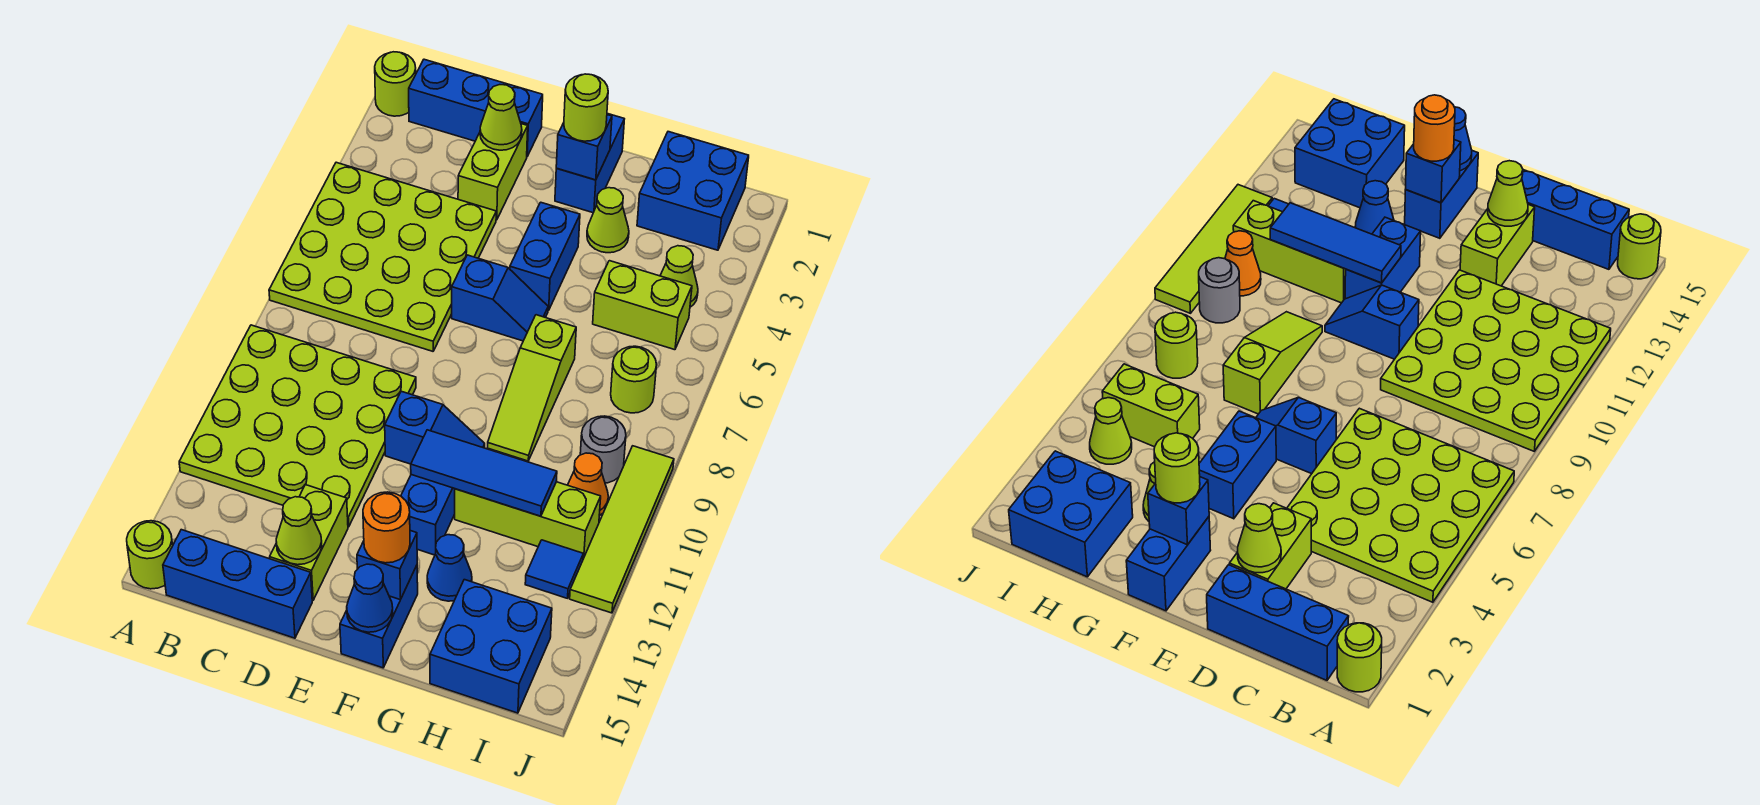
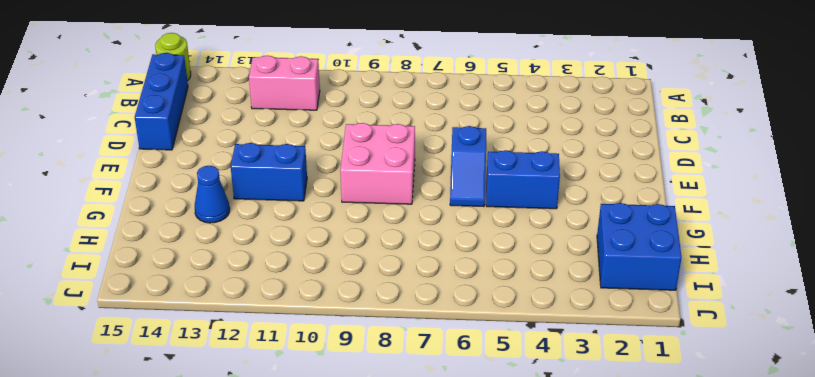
pink 1x2 brick [249,56,320,110] -> lime 4x4 plate [179,325,416,527]
pink 2x2 brick [340,123,415,204] -> none
none -> lime 1x1 round brick [375,52,416,116]
none -> lime 4x4 plate [269,162,496,351]
none -> blue 1x3 brick [409,59,543,156]
none -> lime 1x2 brick [458,124,528,220]

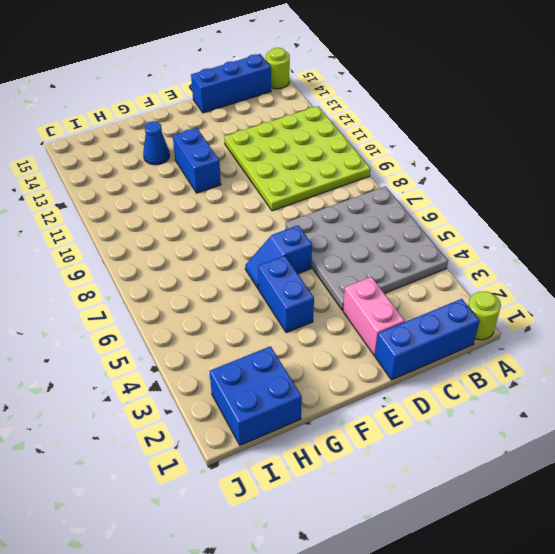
grey 4x4 plate [286,186,448,310] -> lime 4x4 plate [269,162,496,351]
pink 1x2 brick [343,277,405,356] -> lime 1x2 brick [458,124,528,220]
none -> lime 1x2 brick [270,485,348,600]
none -> blue 1x2 slope [385,391,485,464]
none -> blue 1x2 brick [555,114,624,213]
none -> blue 1x2 brick [340,565,418,668]

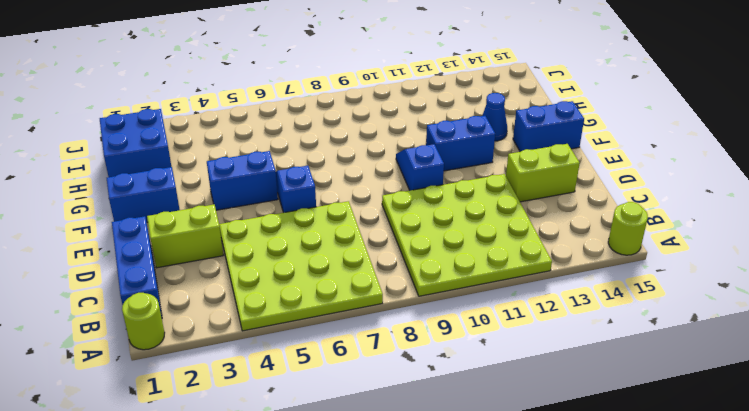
none -> blue 1x3 brick [163,530,312,638]
none -> lime 1x1 cone [587,188,629,253]
none -> lime 1x3 slope [488,315,576,461]
none -> lime 1x3 brick [455,482,601,559]

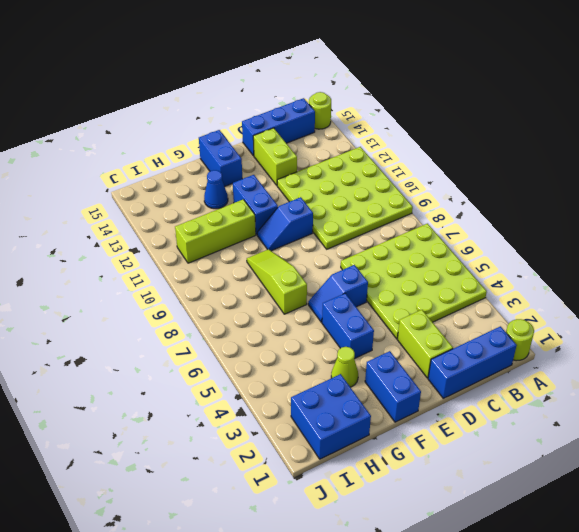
none -> lime 1x2 brick [593,261,692,350]
none -> blue 2x2 brick [430,580,552,713]
none -> lime 1x1 cone [660,246,698,307]
none -> lime 1x1 round brick [611,346,657,413]

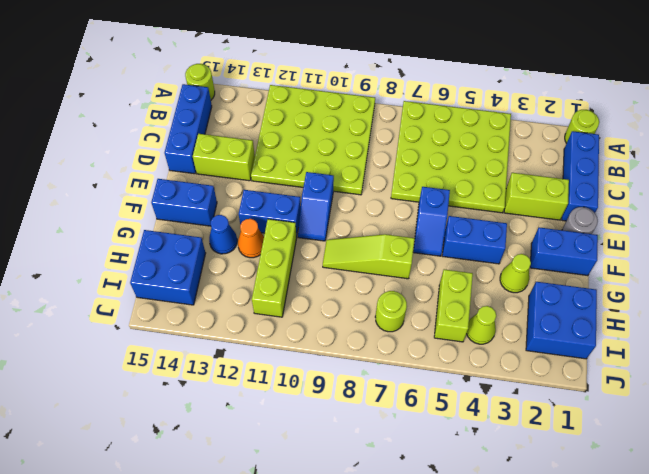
grey 1x1 round brick [562,207,598,234] -> grey 1x1 round brick moved to [580,416,626,483]
orange 1x1 cone [238,219,264,258] -> orange 1x1 cone moved to [568,453,608,516]
none -> blue 1x1 tile [525,540,583,598]
none -> lime 1x4 tile [570,446,674,613]
none -> lime 1x1 cone [480,85,522,150]
none -> lime 1x1 cone [276,497,322,565]

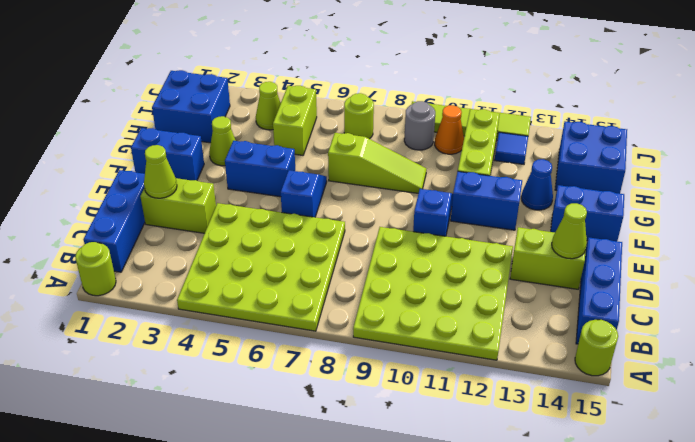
none -> blue 1x1 brick [556,115,612,180]
none -> blue 1x3 tile [411,430,557,516]
none -> blue 1x1 brick [357,531,417,600]
none -> blue 1x1 cone [347,564,393,632]

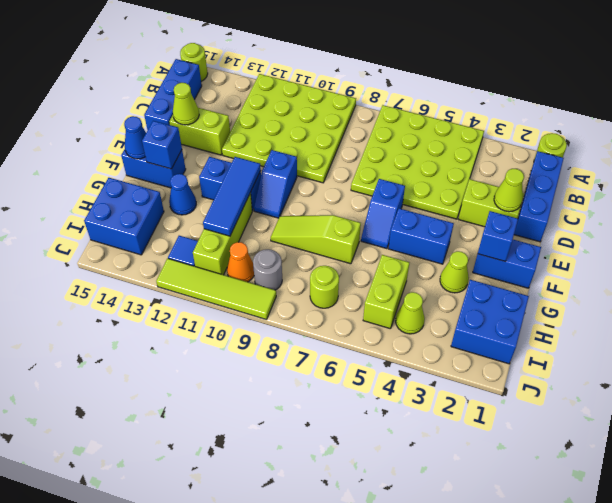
none -> lime 1x1 round brick [564,74,608,141]
none -> orange 1x1 round brick [363,492,410,563]

